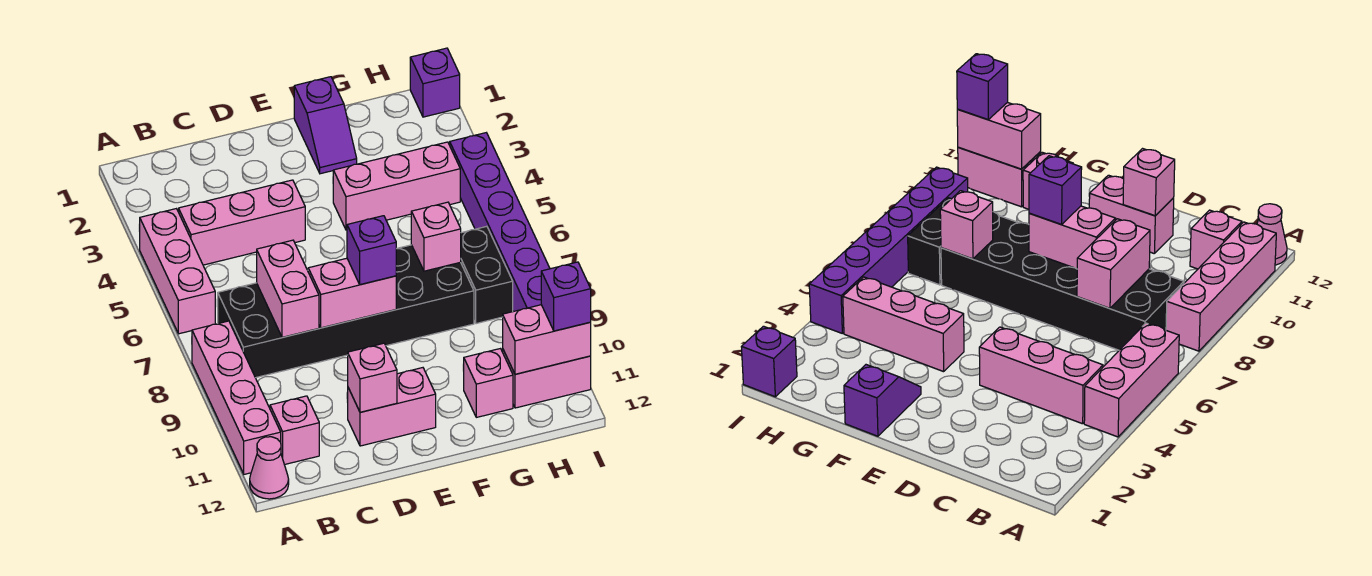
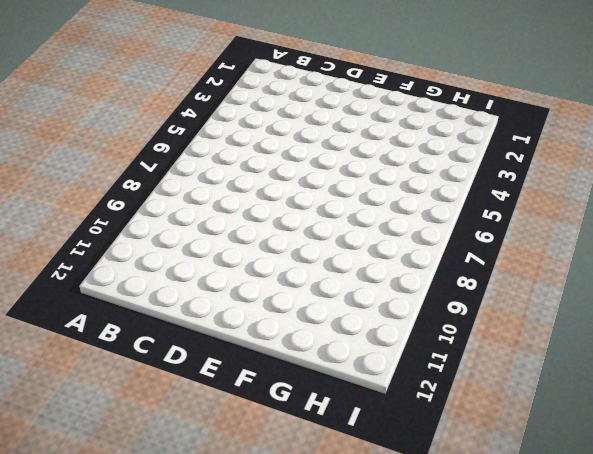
none -> pink 1x3 brick [140,209,215,334]
none -> pink 1x4 brick [192,321,281,474]
none -> pink 1x1 cone [250,437,289,499]

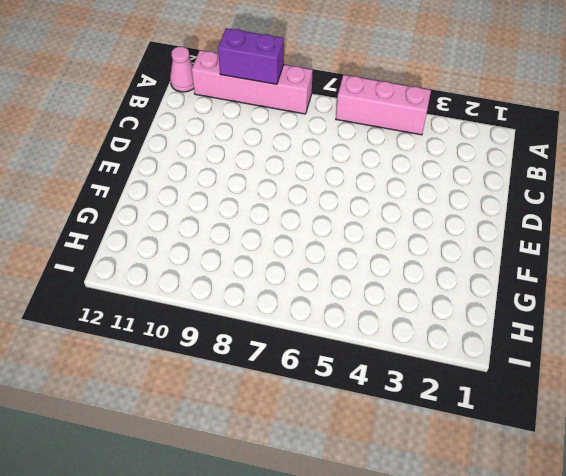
purple 1x2 brick [218,28,284,84] -> none
none -> pink 1x3 brick [179,180,305,265]
none -> black 2x6 brick [217,245,474,378]
none -> pink 1x1 brick [270,396,319,465]

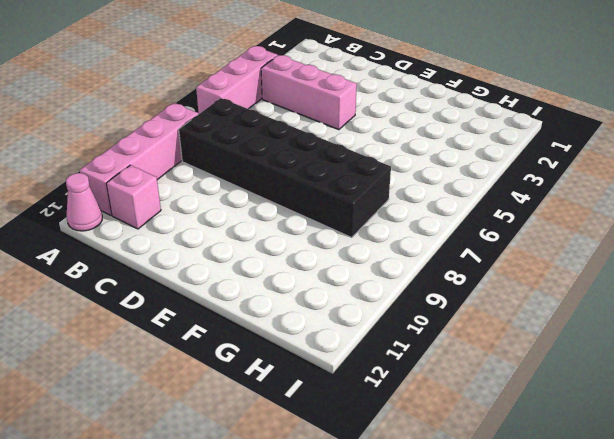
none -> pink 1x2 brick [348,368,436,446]
none -> purple 1x2 slope [294,77,357,174]
none -> pink 1x3 brick [333,142,460,230]

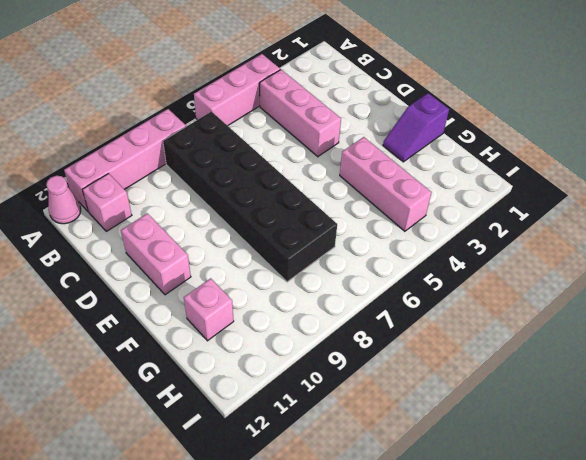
none -> black 1x2 brick [461,226,513,324]
none -> pink 1x2 brick [503,350,591,408]
none -> purple 1x1 brick [410,48,460,117]

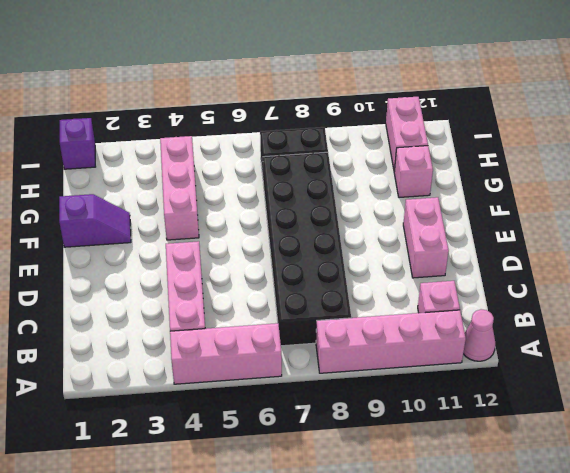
none -> purple 1x6 brick [450,133,550,312]
none -> pink 1x2 brick [257,240,319,337]
none -> pink 1x2 brick [308,258,396,328]

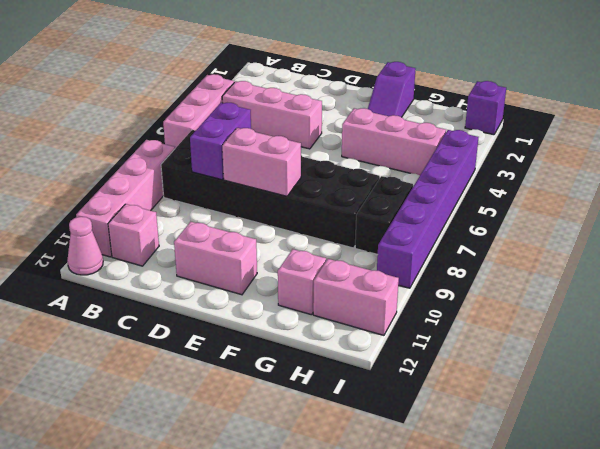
purple 1x2 brick [190,103,251,180] -> pink 1x2 brick [257,240,319,337]
none -> pink 1x1 brick [348,343,397,412]
none -> pink 1x1 brick [411,202,461,271]
none -> pink 1x2 brick [503,305,591,374]

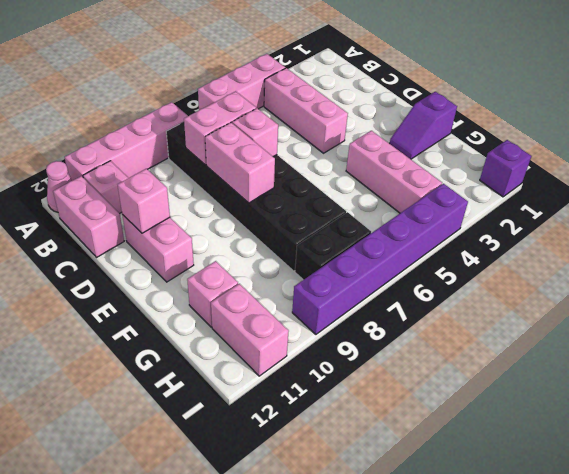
pink 1x2 brick [53,176,124,257] -> pink 1x2 brick moved to [503,305,591,374]
pink 1x1 brick [232,108,278,157] -> pink 1x1 brick moved to [411,202,461,271]
none -> purple 1x1 brick [347,216,396,285]
none -> purple 1x1 brick [541,262,591,331]

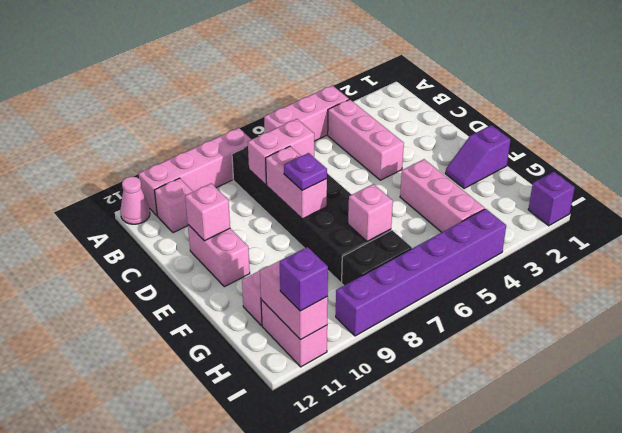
purple 1x1 plate [284,153,327,190] -> purple 1x1 brick [347,216,396,285]

